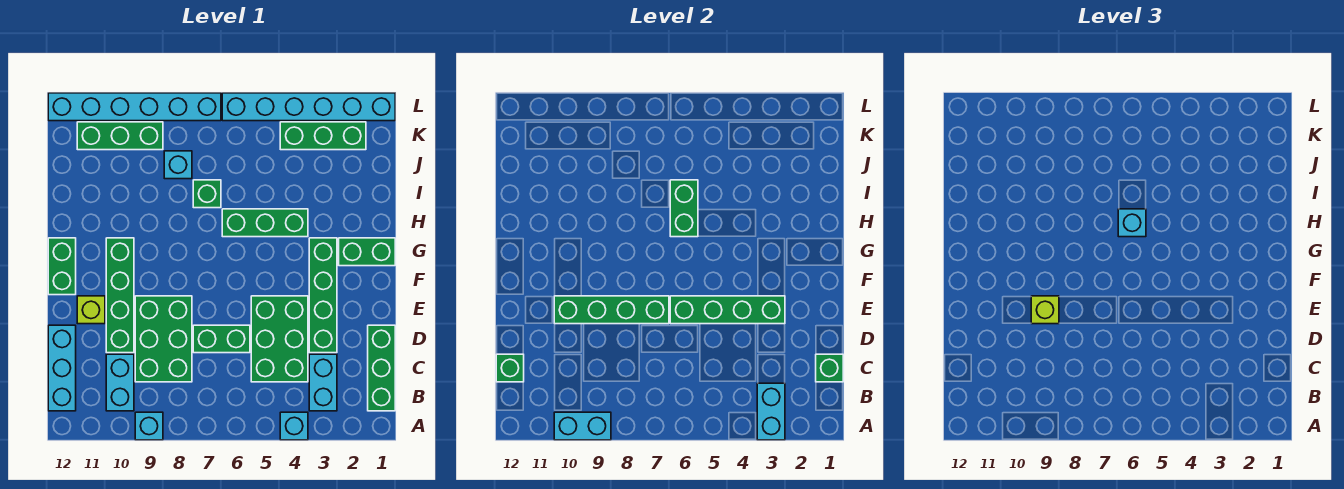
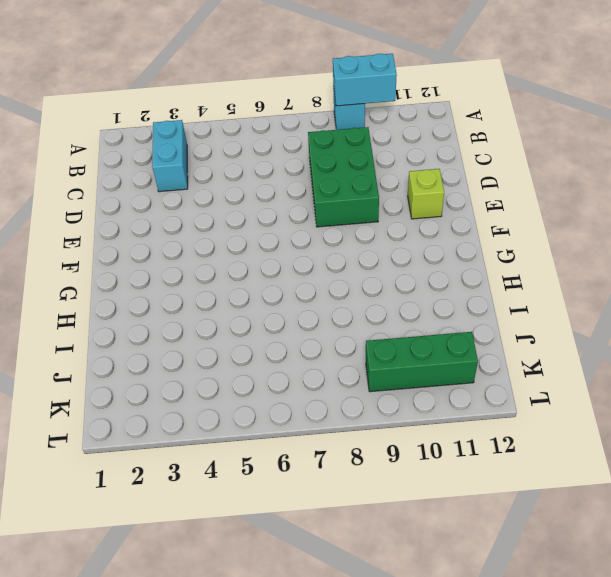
none -> cyan 1x1 brick [280,412,308,440]
none -> green 1x3 brick [368,325,395,411]
none -> cyan 1x2 brick [106,354,134,411]
none -> cyan 1x3 brick [48,325,76,411]

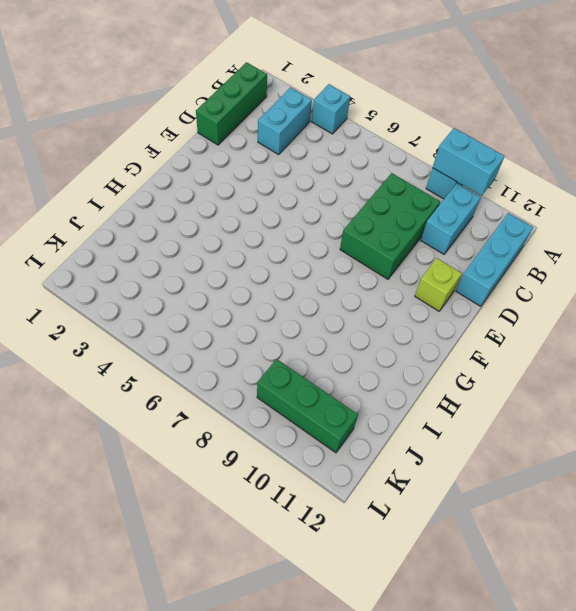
none -> green 2x3 brick [251,296,308,382]
none -> green 1x4 brick [309,238,337,353]
none -> green 1x2 brick [193,325,250,353]
none -> green 1x4 brick [106,238,134,353]

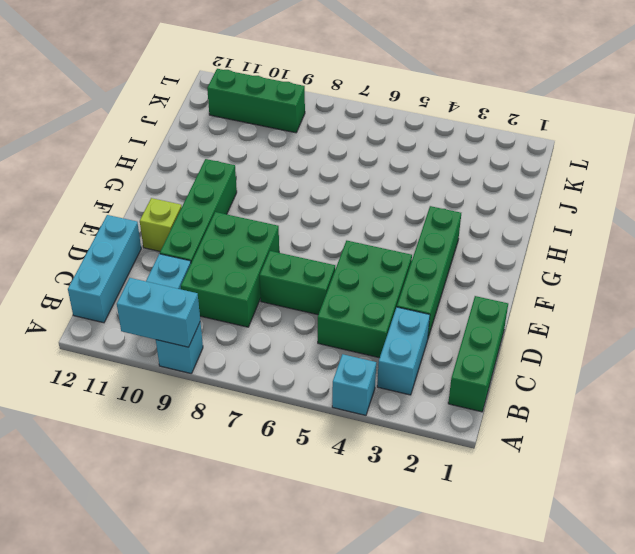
none -> green 1x2 brick [48,238,76,295]
none -> green 1x2 brick [339,238,395,266]
none -> green 1x3 brick [222,209,308,237]
none -> green 1x1 brick [193,180,221,208]

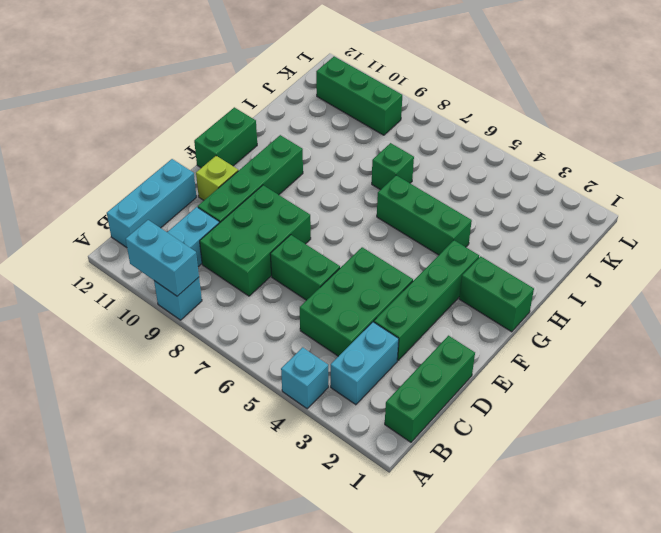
none -> cyan 1x1 brick [164,151,192,179]
none -> green 1x3 brick [280,122,366,150]
none -> cyan 1x6 brick [222,93,395,121]
none -> cyan 1x6 brick [48,93,221,121]

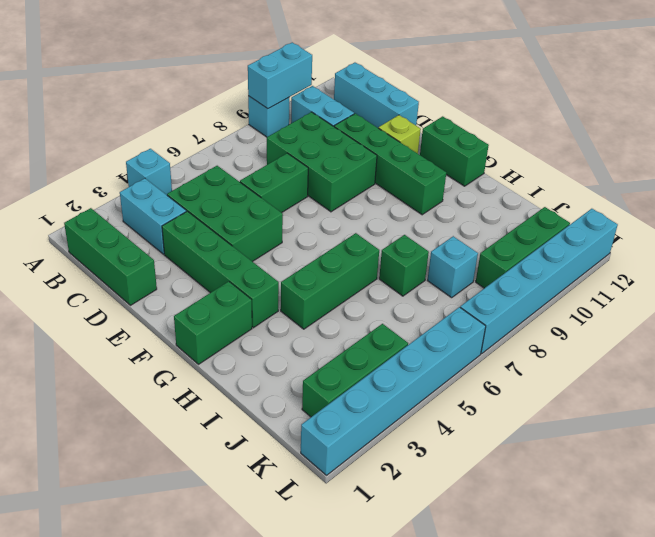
none -> cyan 1x2 brick [757,383,785,440]
none -> green 1x1 brick [816,354,843,382]
none -> green 1x1 brick [496,354,524,382]
none -> green 1x4 brick [670,296,785,324]

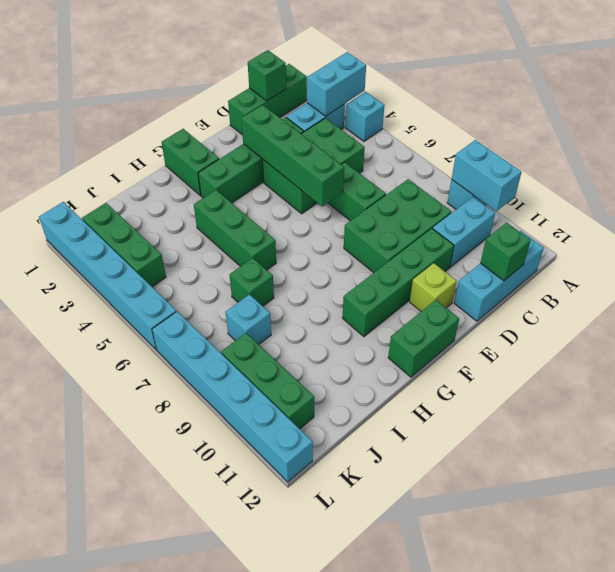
none -> green 1x4 brick [554,296,669,324]
none -> green 1x2 brick [670,180,698,237]
none -> lime 1x1 brick [1031,296,1059,324]
none -> cyan 1x1 brick [1118,209,1146,237]

